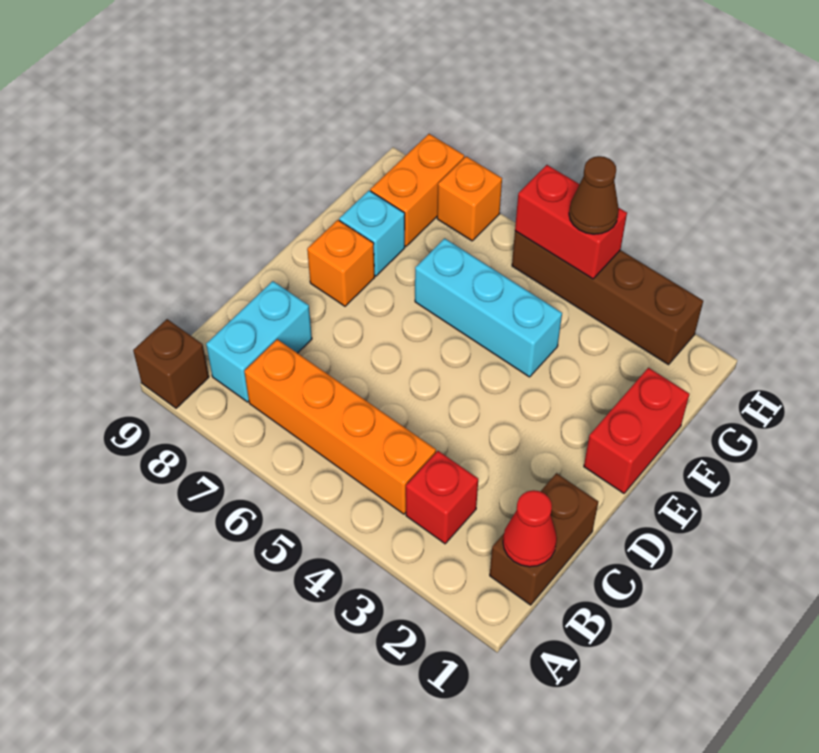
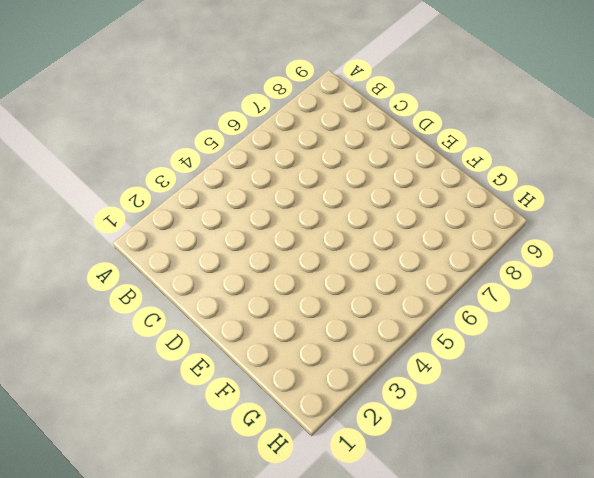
none -> brown 1x1 brick [133,319,209,408]
none -> brown 1x2 brick [490,473,598,605]
none -> red 1x1 brick [406,451,478,544]

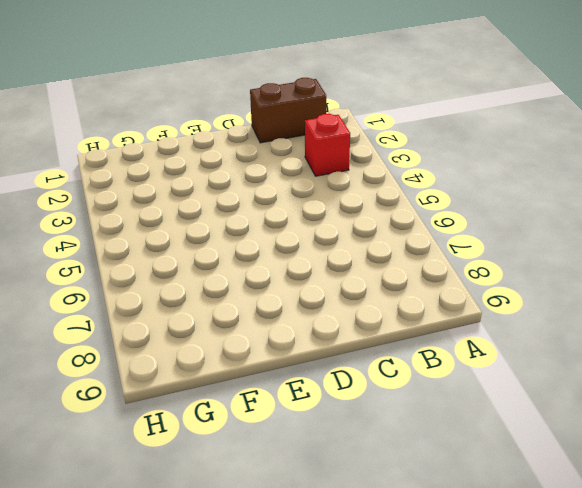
none -> brown 1x1 brick [133,319,209,408]
none -> orange 1x4 brick [244,339,436,514]
none -> cyan 1x2 brick [206,281,312,402]

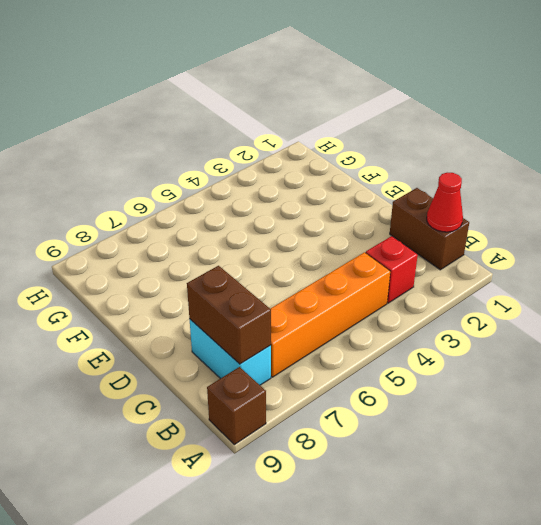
brown 1x2 brick [187,266,271,364] -> none
none -> red 1x2 brick [584,368,690,493]
none -> orange 1x1 brick [307,220,375,306]
none -> cyan 1x3 brick [415,238,562,377]

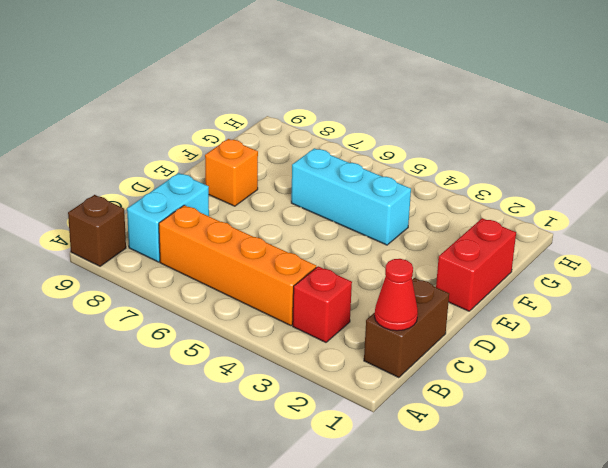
none -> cyan 1x1 brick [339,191,405,276]
none -> orange 1x2 brick [370,134,464,246]
none -> brown 1x4 brick [512,231,703,365]

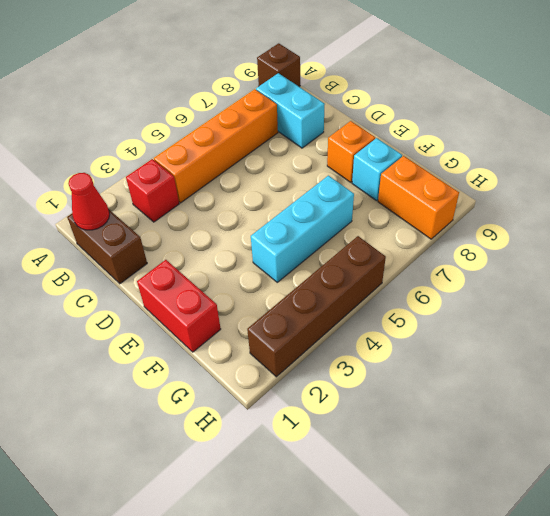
none -> orange 1x1 brick [437,156,502,241]
none -> red 1x2 brick [515,165,627,279]
none -> brown 1x1 cone [569,156,619,234]

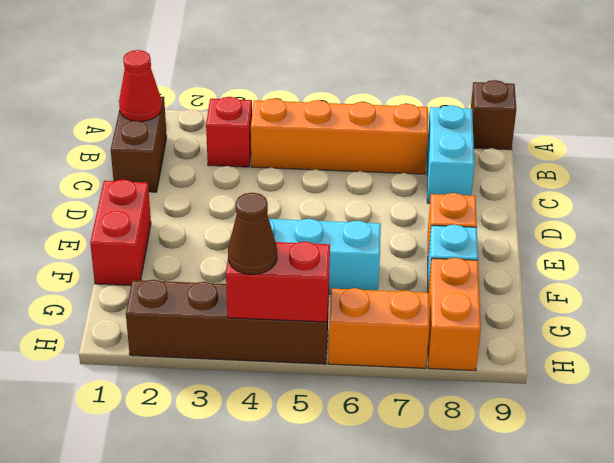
orange 1x2 brick [328,288,429,368] -> orange 1x1 brick [437,156,502,241]

